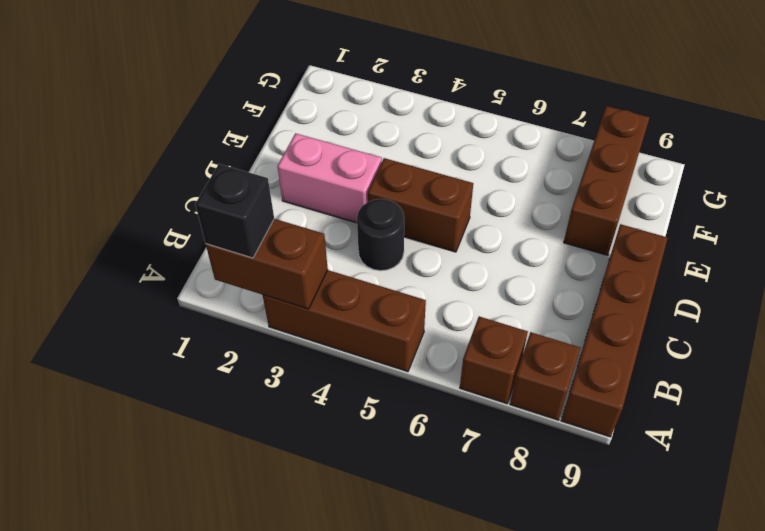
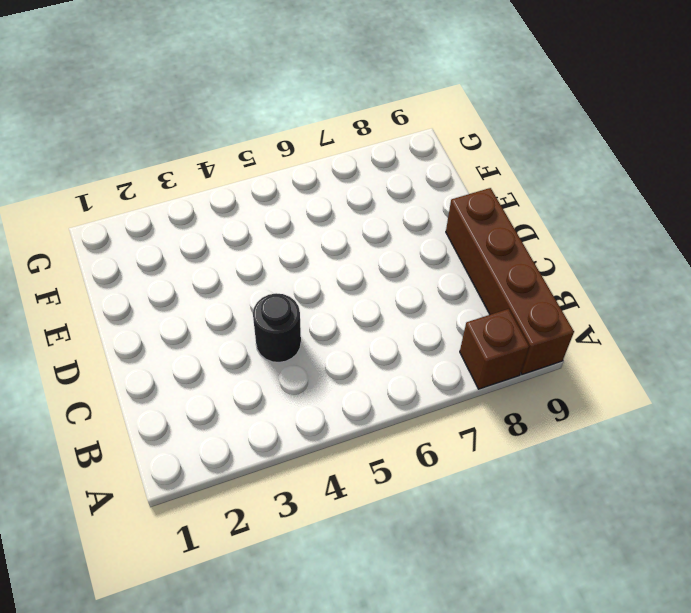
none -> brown 1x3 brick [263,270,426,372]
none -> brown 1x1 brick [460,317,528,403]

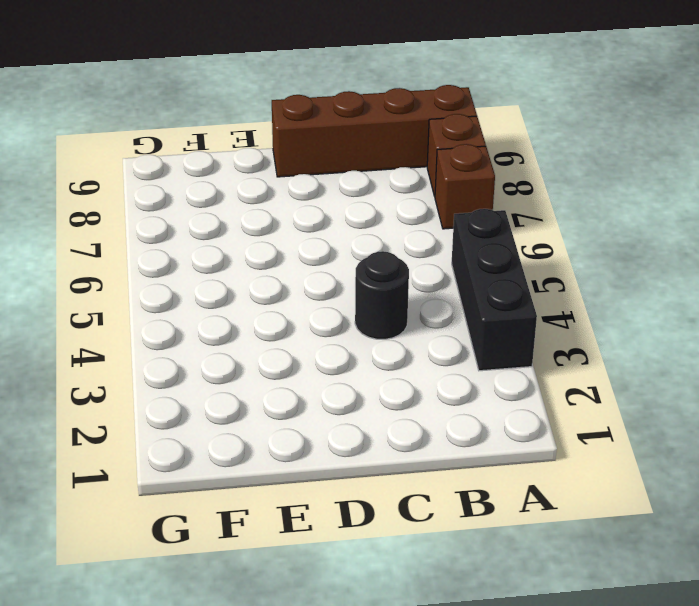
black 1x3 brick [452,209,537,371] -> brown 1x3 brick [263,270,426,372]
none -> pink 1x2 brick [277,133,382,223]
none -> brown 1x2 brick [368,158,473,252]

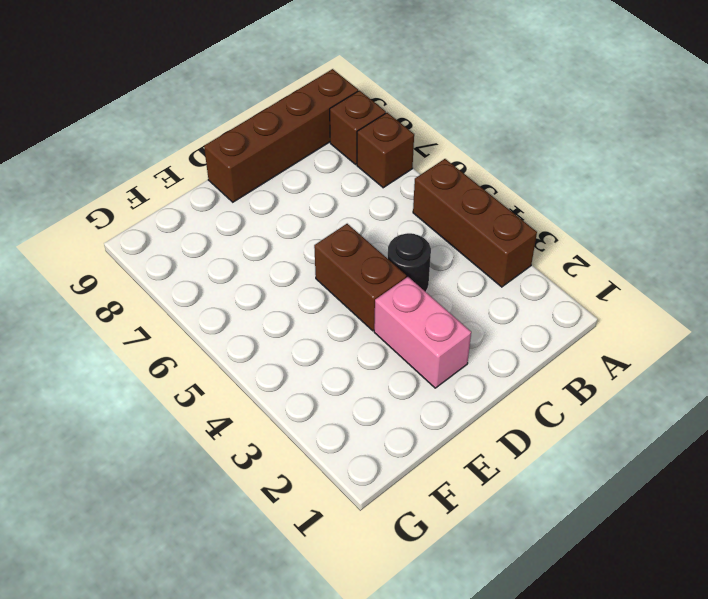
none -> brown 1x3 brick [564,106,650,255]
none -> brown 1x2 brick [206,219,328,309]

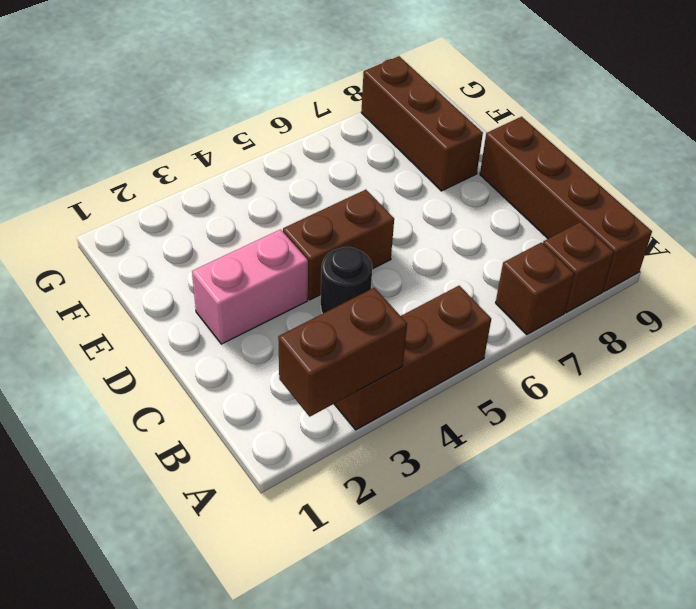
none -> black 1x1 brick [195,164,274,258]

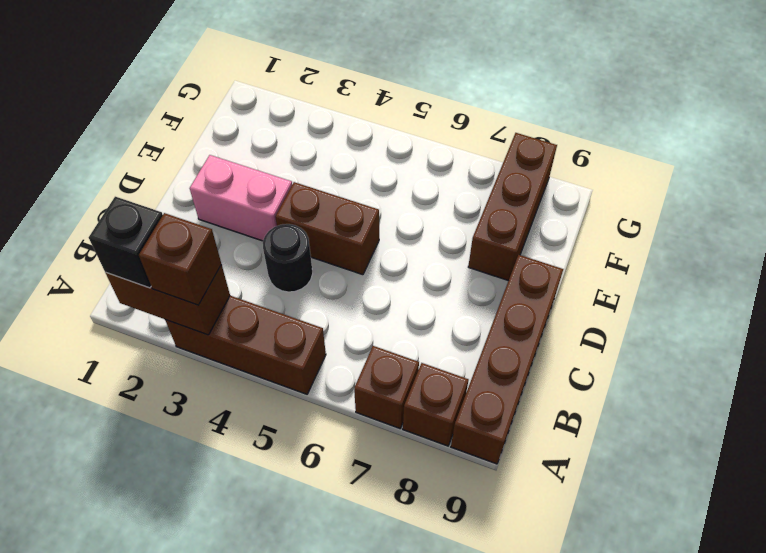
brown 1x1 brick [139,213,221,305] -> none

